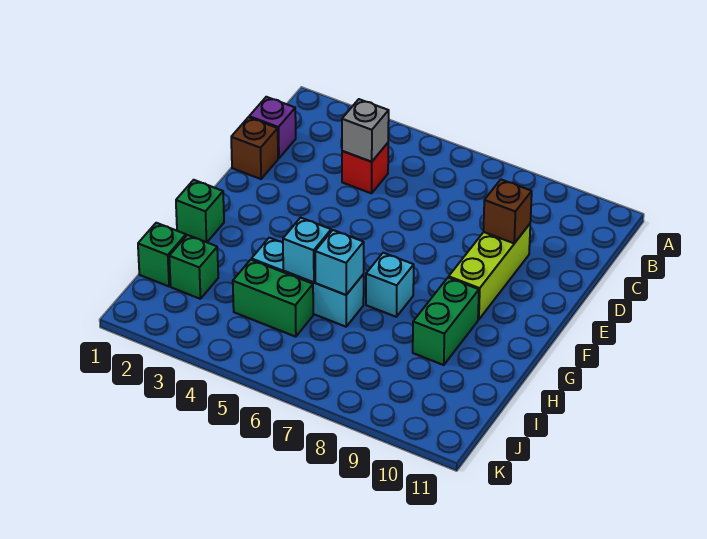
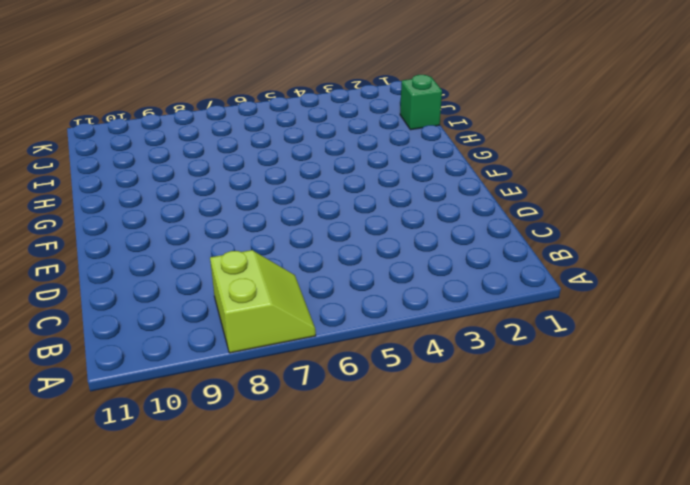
lime 2x2 slope [210,250,316,353] -> none
none -> purple 1x1 brick [249,97,296,158]
none -> red 1x1 brick [342,143,388,193]
none -> brown 1x1 brick [231,117,278,179]

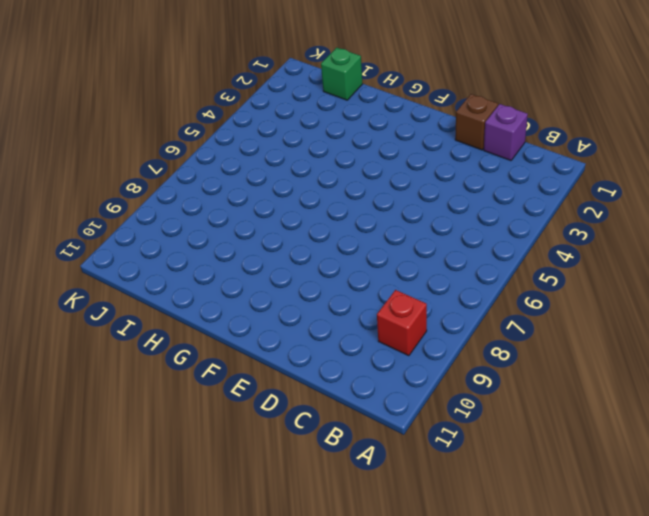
red 1x1 brick [377,290,427,356] -> red 1x1 brick moved to [342,143,388,193]
none -> lime 1x3 brick [449,224,530,320]
none -> green 1x1 brick [176,180,224,242]
none -> cyan 1x1 brick [366,253,414,317]

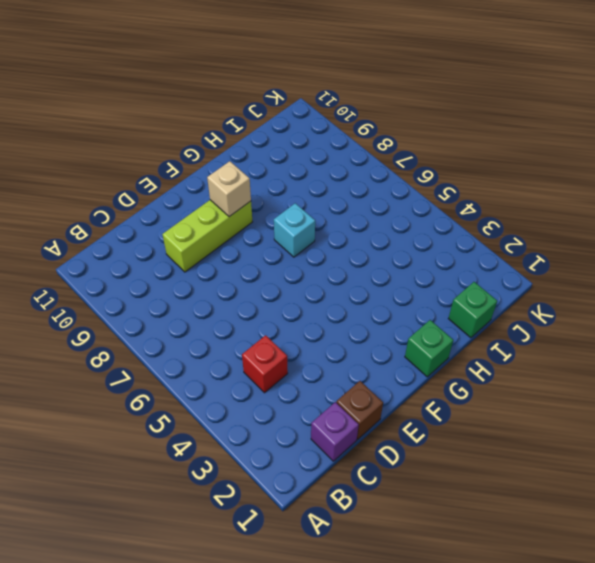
tan 1x1 brick [207,161,251,217] -> none
none -> green 1x2 brick [413,278,479,365]
none -> cyan 1x3 brick [251,238,364,327]
none -> green 1x1 brick [169,235,218,299]

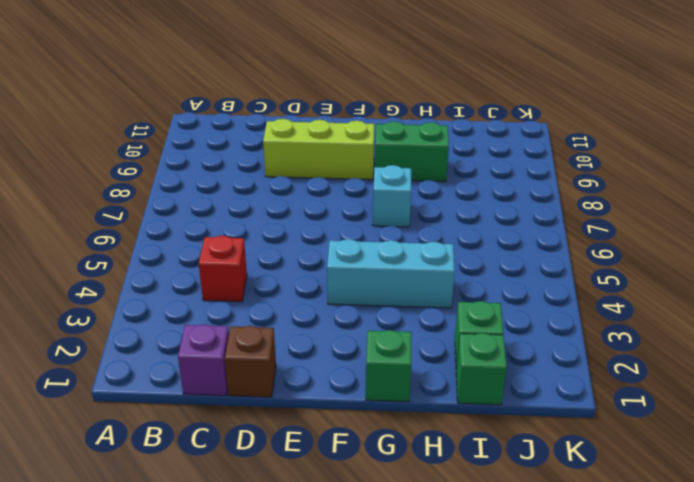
cyan 1x3 brick [327,239,455,308] -> cyan 1x3 brick turned to [251,238,364,327]
none -> green 1x2 brick [233,260,313,337]
none -> grey 1x1 brick [342,99,389,162]
none -> brown 1x1 brick [483,180,532,243]

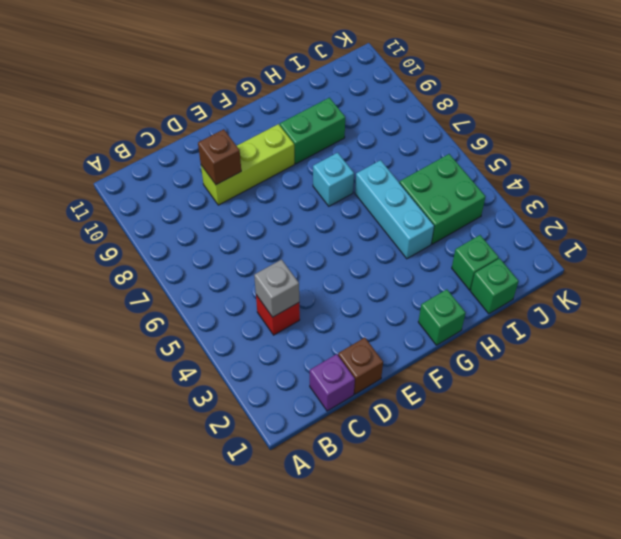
green 2x2 brick [400,154,486,244] -> green 1x2 brick [233,260,313,337]
none -> cyan 1x1 brick [283,218,331,282]
none -> cyan 1x1 brick [315,230,364,295]

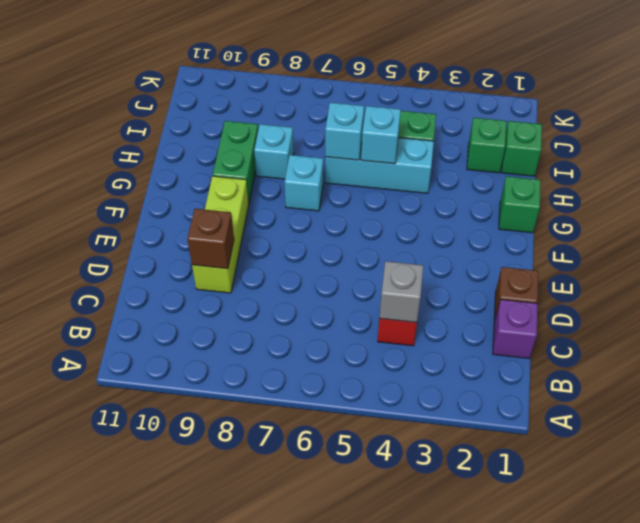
cyan 1x1 brick [254,124,294,179] -> none

